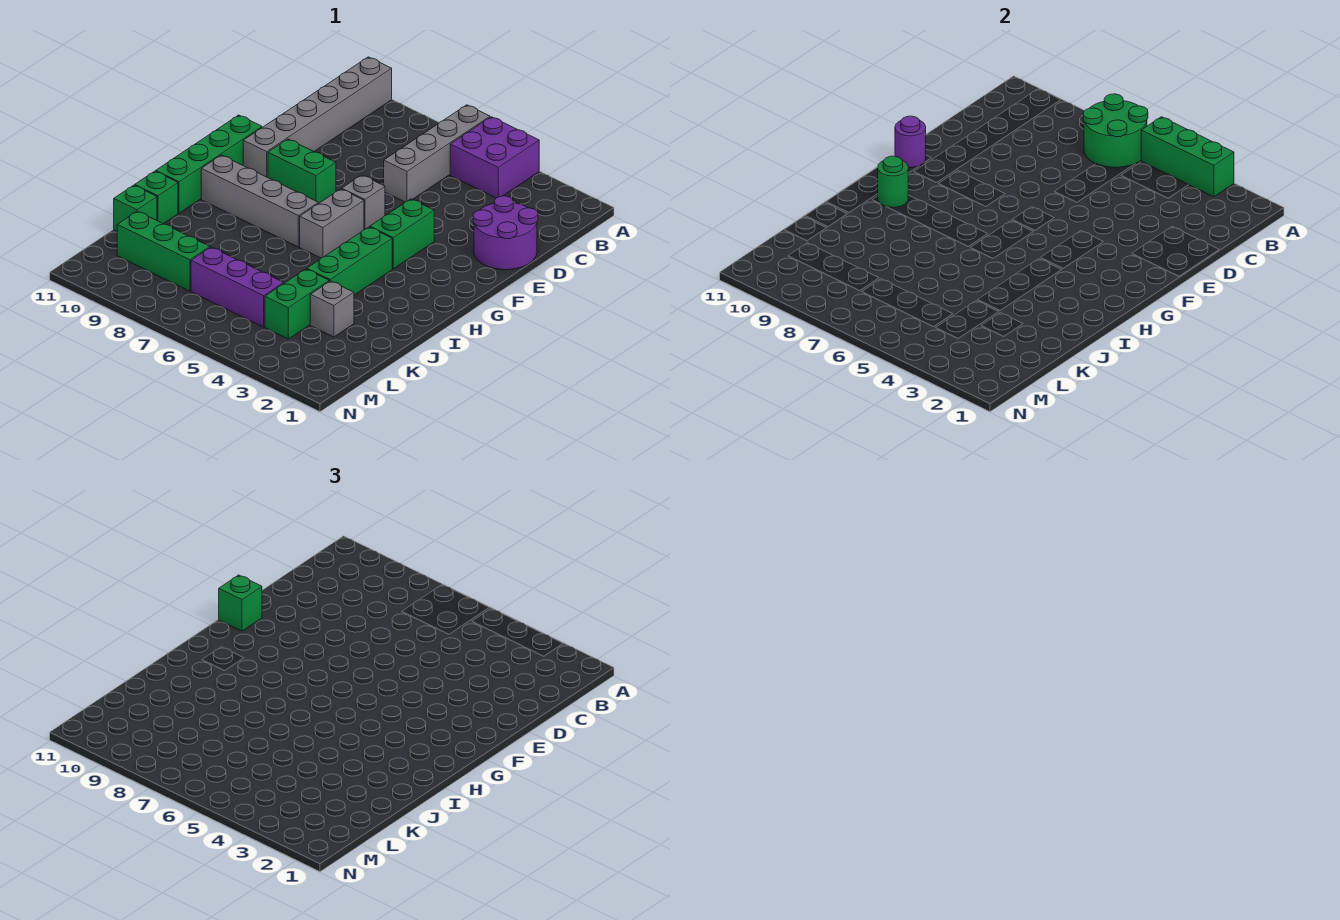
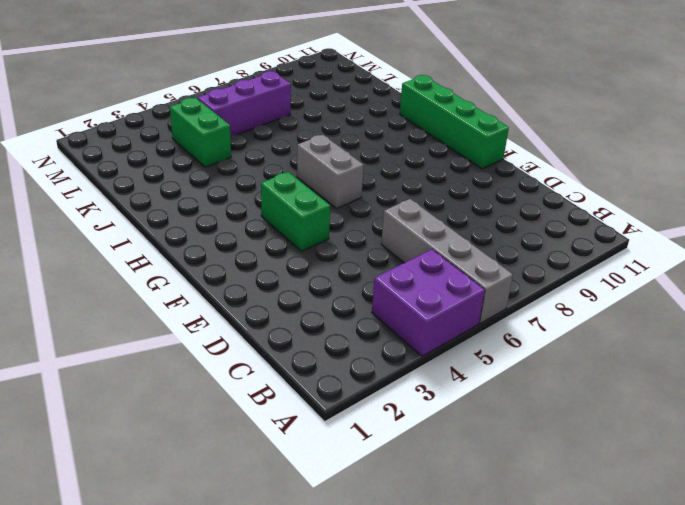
none -> grey 1x6 brick [243,57,392,178]
none -> purple 2x2 round brick [473,196,538,270]
none -> grey 1x1 brick [342,175,385,229]

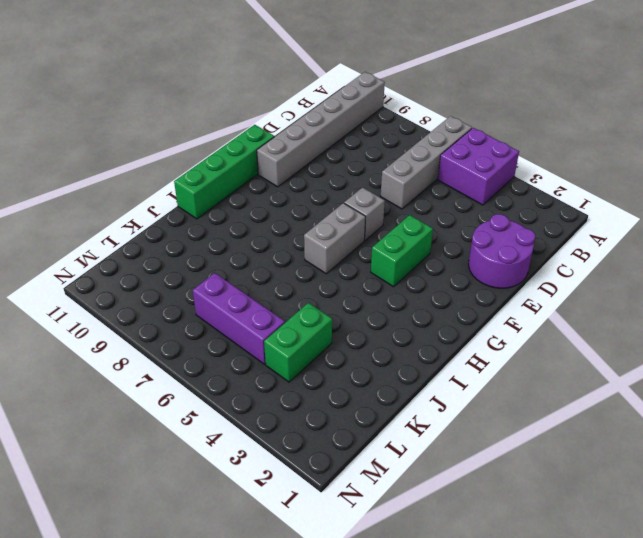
none -> green 1x2 brick [268,139,336,204]
none -> green 1x3 brick [307,227,392,295]
none -> grey 1x4 brick [201,155,318,247]

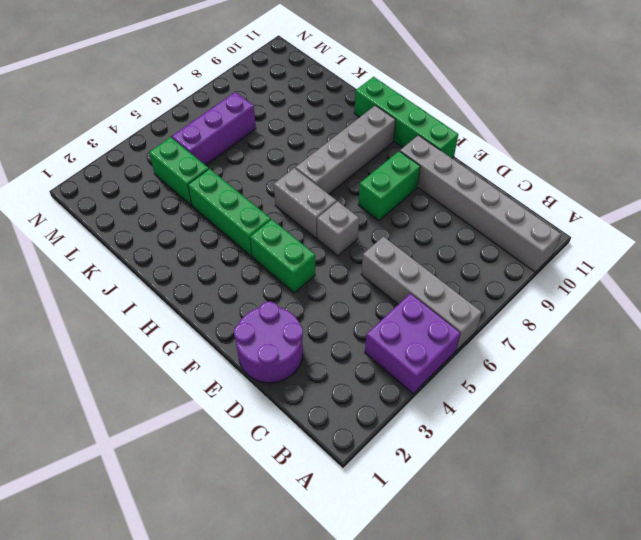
none -> green 1x1 brick [135,171,178,224]
none -> grey 1x1 brick [310,281,354,337]
none -> green 1x1 brick [114,185,157,231]

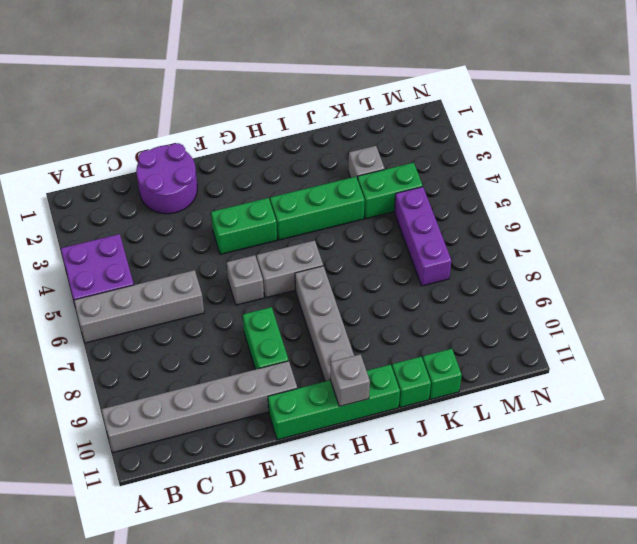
grey 1x1 brick [330,354,370,406] -> none
none -> green 1x3 brick [117,211,210,291]
none -> green 1x3 brick [1141,117,1234,197]
none -> green 2x2 round brick [1083,94,1148,167]

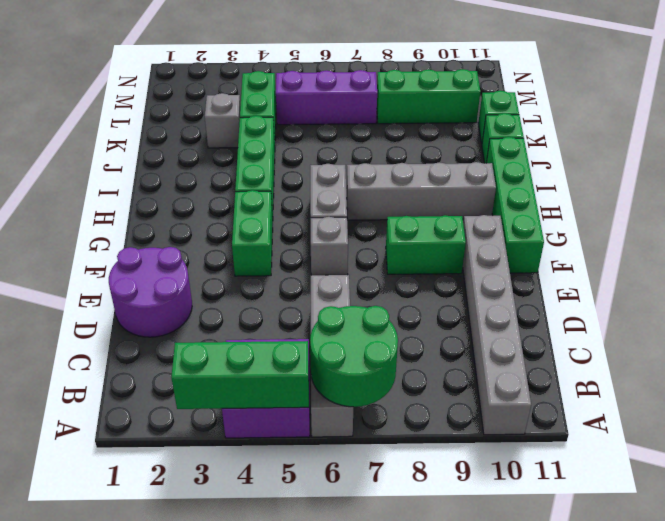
none -> purple 1x1 round brick [895,116,926,167]
none -> green 1x1 round brick [878,156,908,207]
none -> green 1x1 brick [219,575,262,631]

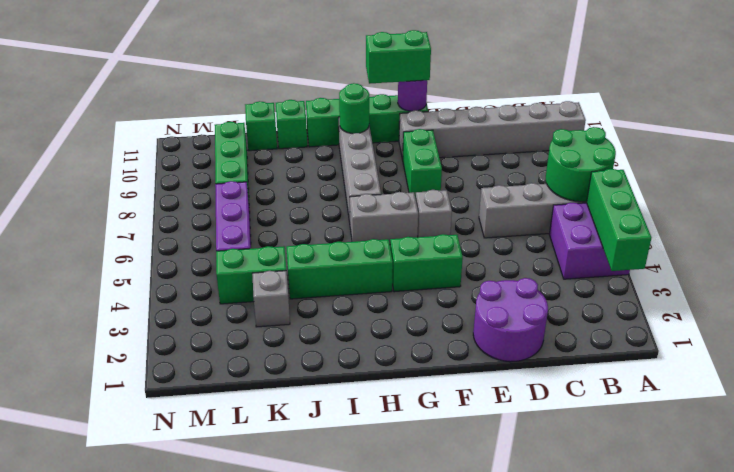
green 1x2 brick [366,30,431,84] -> green 1x1 brick [219,575,262,631]

